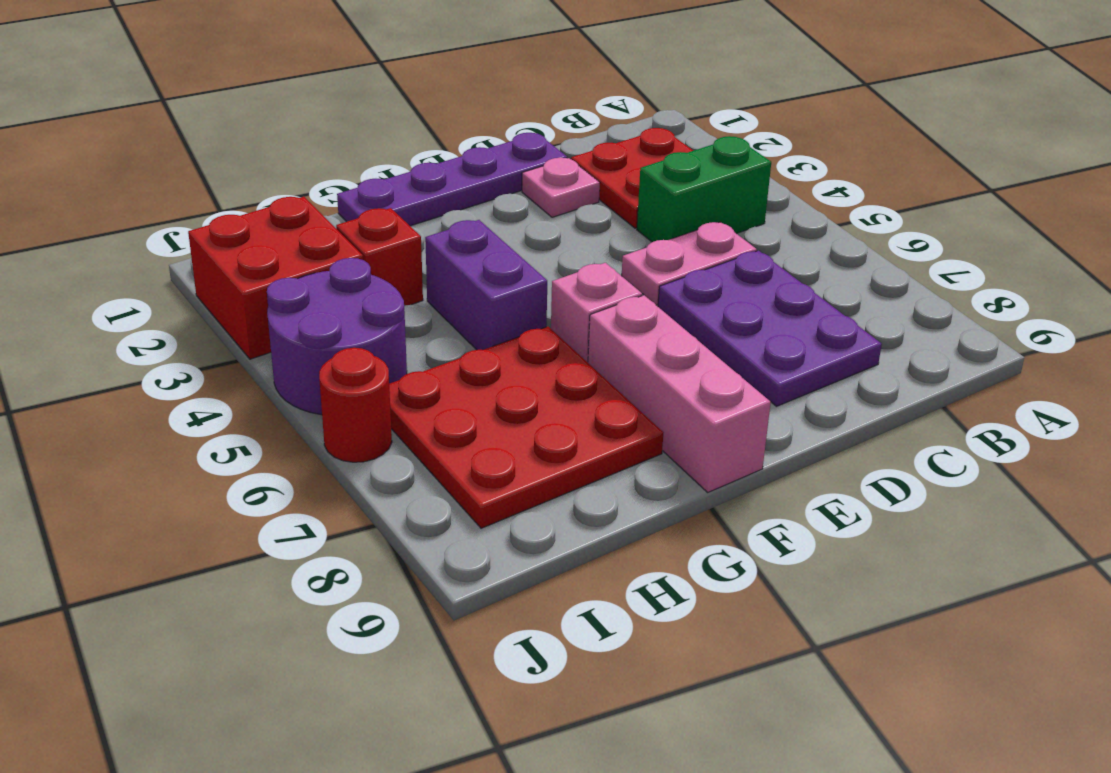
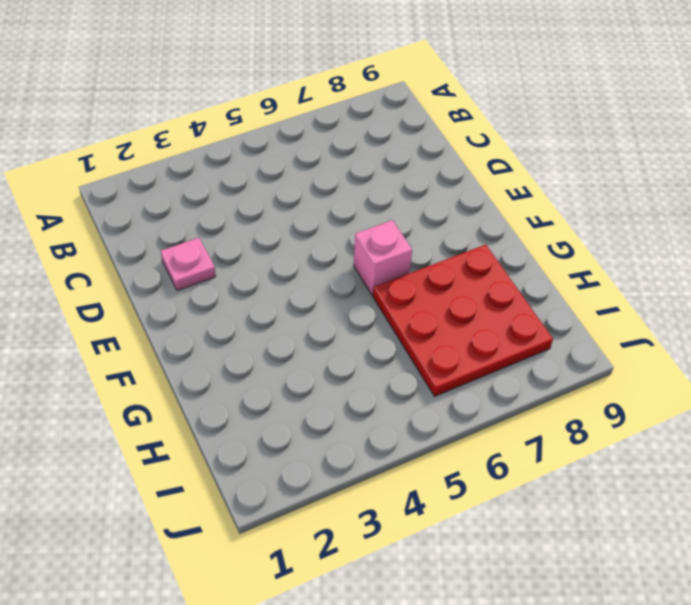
none -> red 2x2 plate [571,128,693,228]
none -> green 1x2 brick [637,136,771,242]
none -> pink 1x2 plate [622,222,757,305]

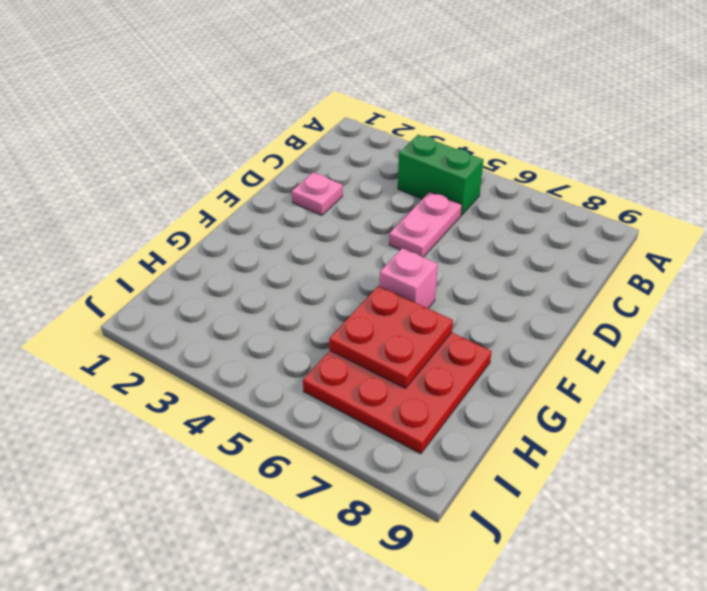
green 1x2 brick [398,135,483,215] -> green 1x2 brick turned to [637,136,771,242]
red 2x2 plate [329,286,453,388] -> red 2x2 plate moved to [571,128,693,228]
none -> purple 2x3 plate [658,251,882,406]
none -> purple 1x4 plate [337,133,567,226]
none -> pink 1x3 brick [588,295,771,492]

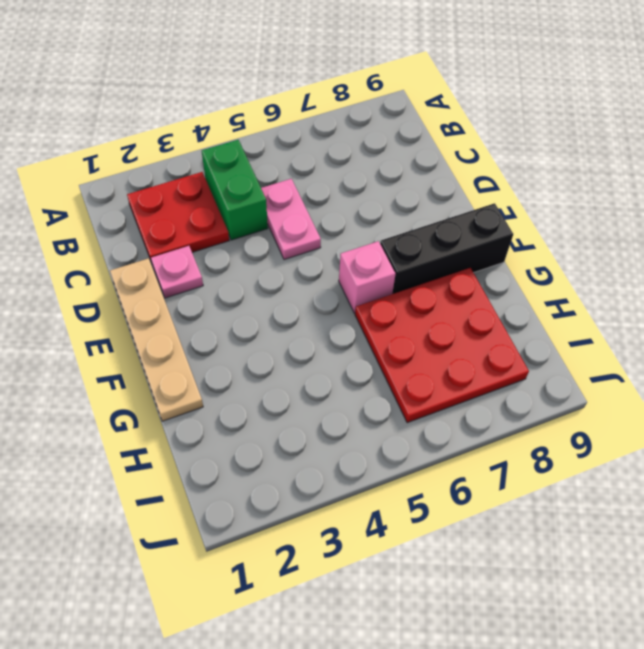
tan 1x4 plate [110,258,203,421] -> purple 1x4 plate [337,133,567,226]
black 1x3 brick [380,203,513,294] -> pink 1x3 brick [588,295,771,492]
none -> purple 2x3 plate [658,251,882,406]
none -> purple 1x2 brick [425,220,547,350]
none -> red 1x1 brick [336,208,423,306]

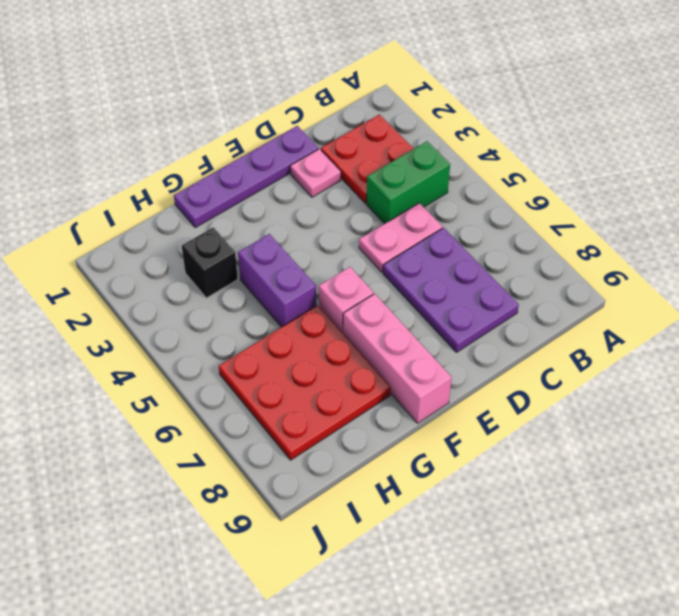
black 1x1 brick [182,227,238,298] -> red 1x1 brick [336,208,423,306]
none -> red 2x2 brick [188,197,363,359]
none -> purple 2x2 round brick [267,258,407,415]
none -> red 1x1 round brick [319,348,392,462]

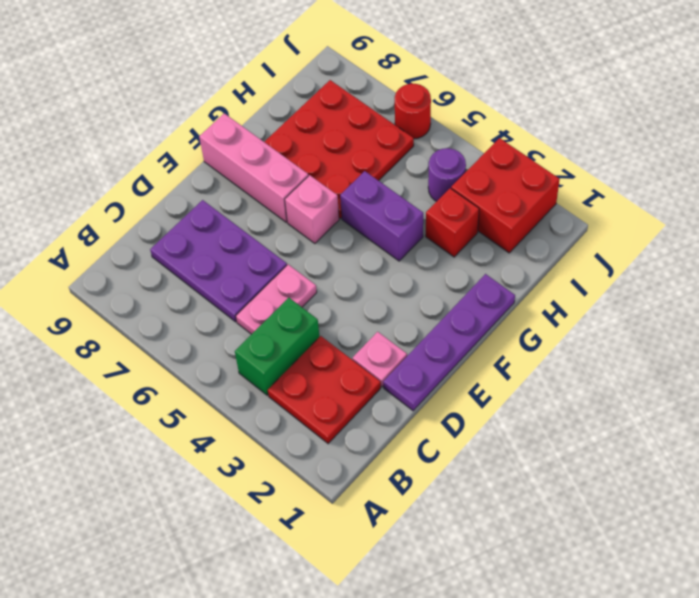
purple 1x1 round brick [428,148,466,201] -> purple 2x2 round brick [267,258,407,415]

